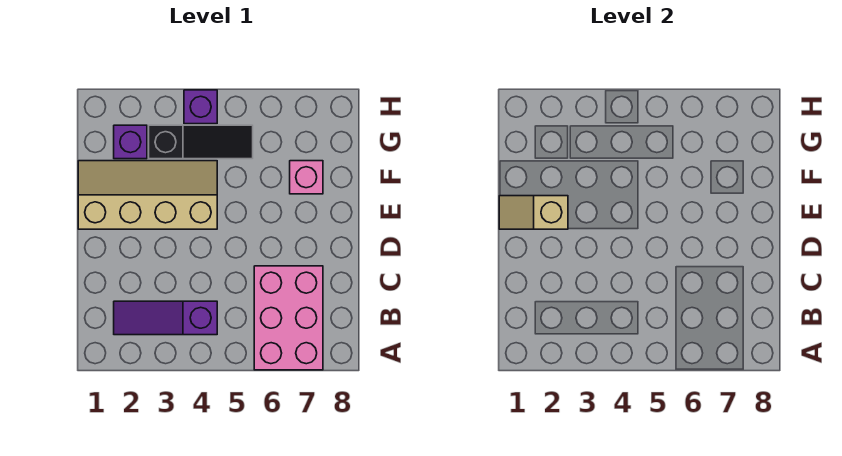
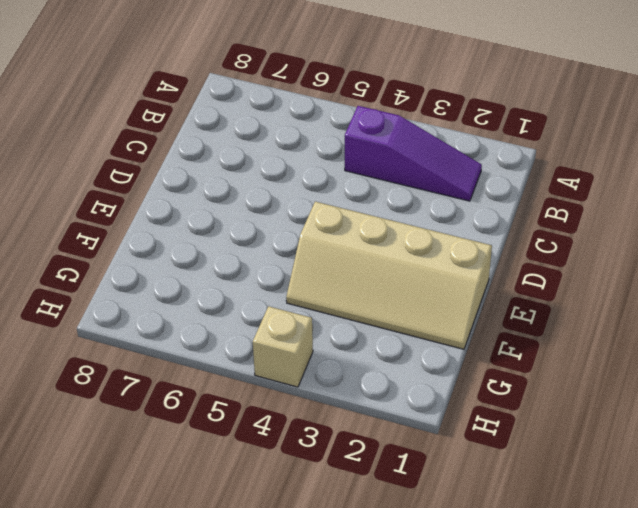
tan 1x1 brick [253,306,313,387] -> purple 1x1 brick [184,90,217,124]
none -> pink 2x3 brick [254,266,323,370]
none -> pink 1x1 brick [290,161,323,194]

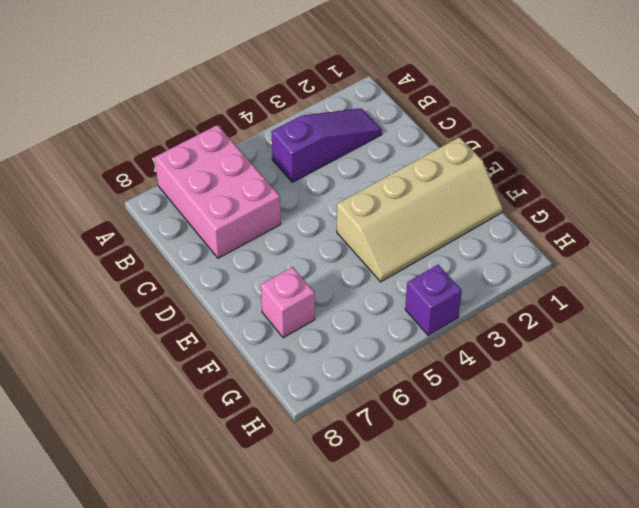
none -> purple 1x1 brick [114,125,147,159]
none -> black 1x3 slope [149,125,253,159]

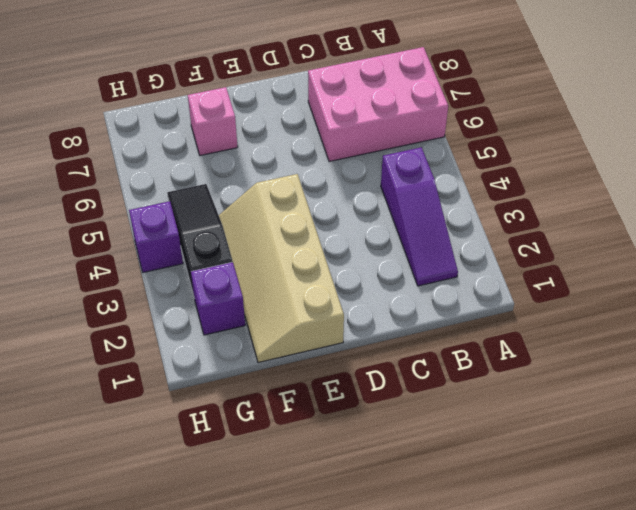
none -> tan 1x2 slope [499,196,568,229]

